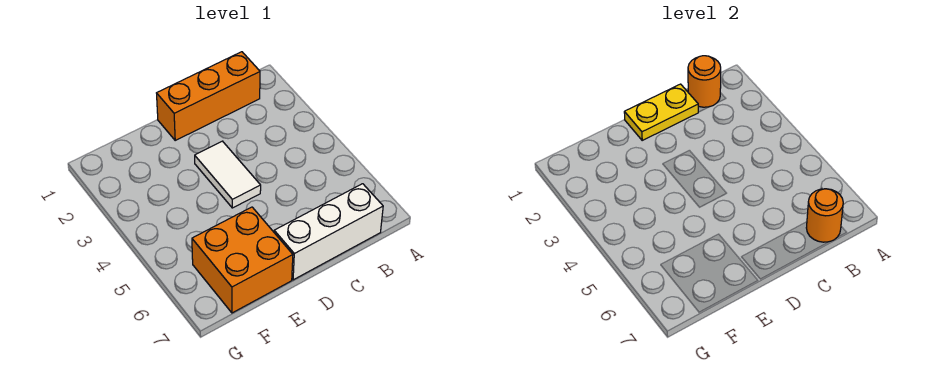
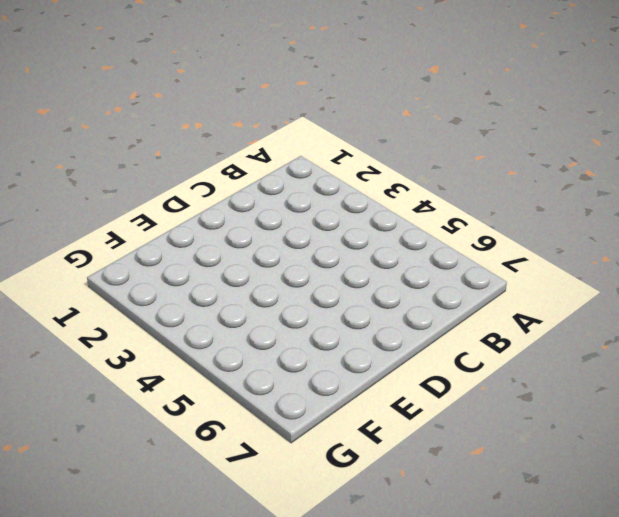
none -> orange 1x3 brick [157,52,260,140]
none -> white 1x3 brick [274,184,383,280]

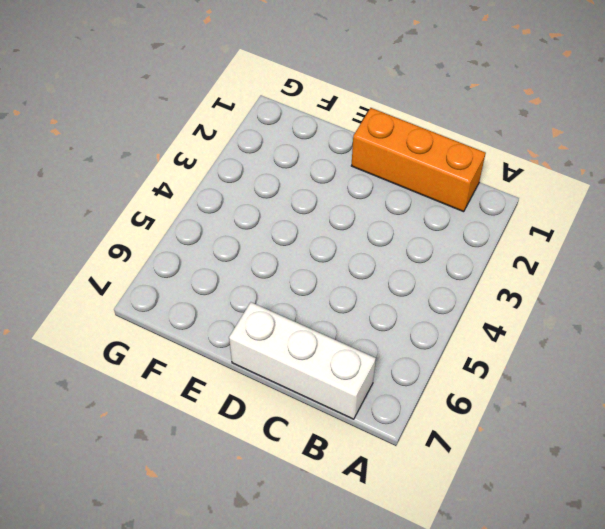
none -> white 1x2 tile [195,141,261,208]
none -> orange 2x2 brick [192,207,293,313]

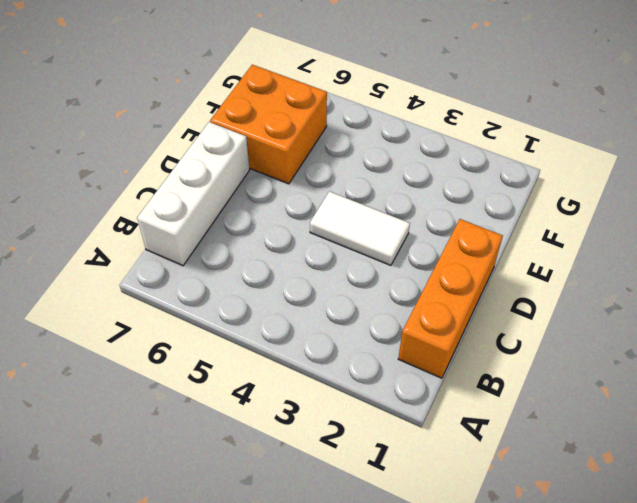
none -> orange 1x1 round brick [688,56,721,107]
none -> orange 1x1 round brick [806,189,843,242]

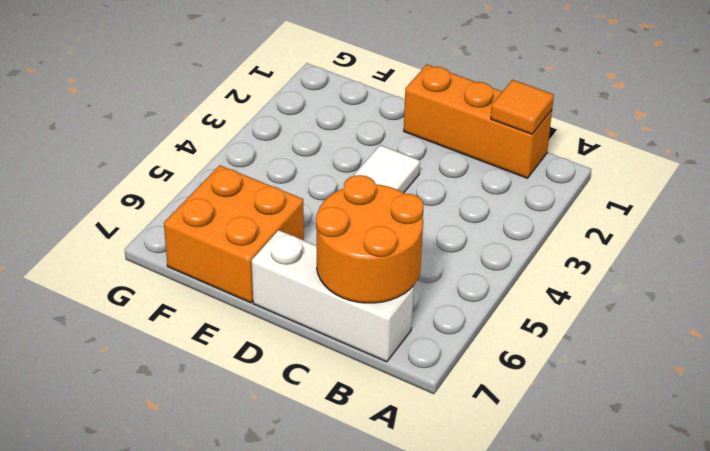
orange 1x1 tile [491,80,554,134] -> orange 1x1 round brick [688,56,721,107]
orange 2x2 round brick [316,175,424,303] -> orange 1x1 round brick [806,189,843,242]
none -> yellow 1x2 plate [624,84,698,140]

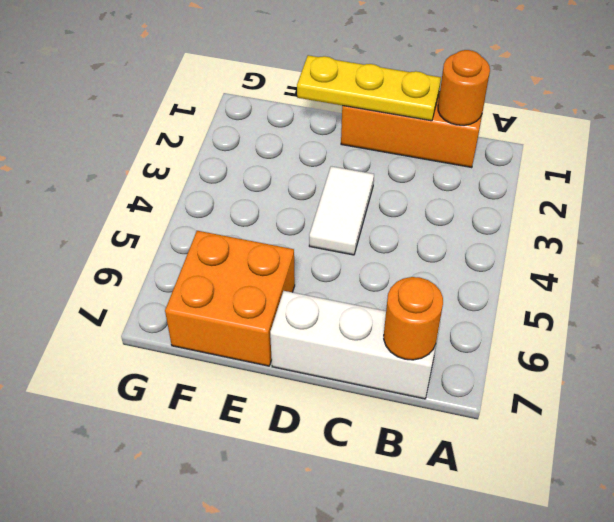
yellow 1x3 plate [297,55,441,121] -> yellow 1x2 plate [624,84,698,140]

